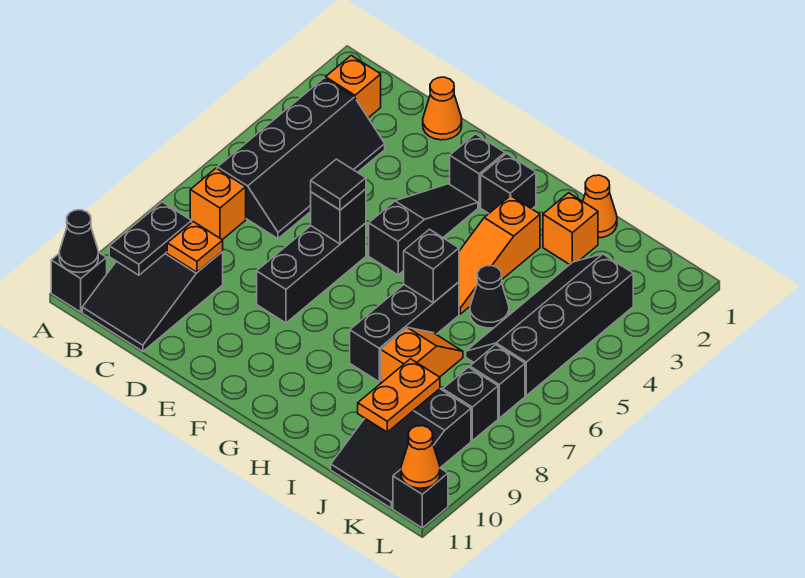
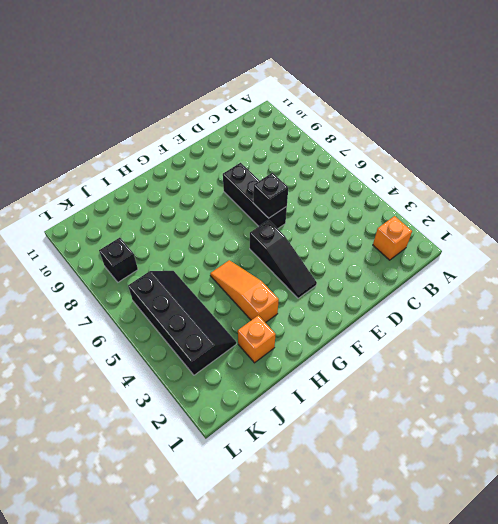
none -> black 1x1 brick [51,252,107,312]
none -> black 2x4 slope [217,78,385,239]
none -> orange 1x1 brick [190,168,246,240]

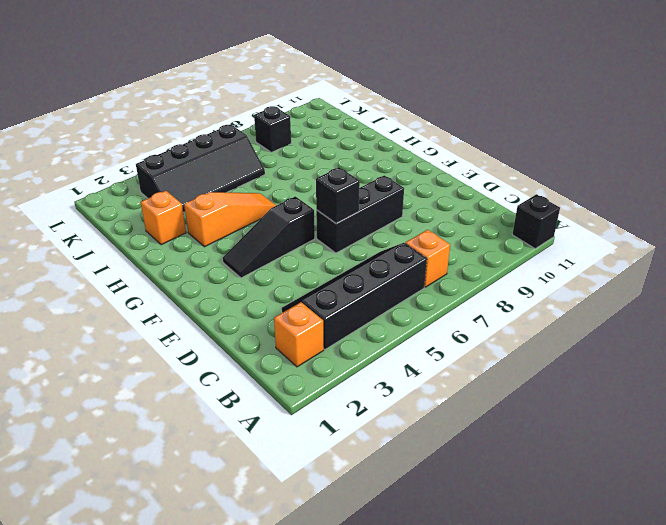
none -> black 2x3 slope [82,252,223,351]
none -> orange 1x1 cone [423,77,462,140]
none -> black 1x1 brick [450,134,505,207]

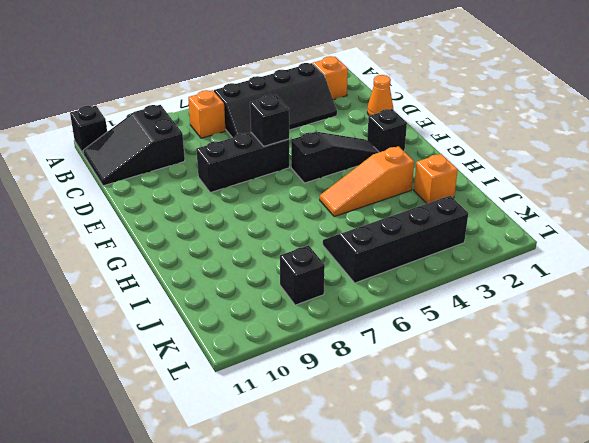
none -> black 1x1 brick [481,154,536,213]
none -> black 1x3 brick [350,282,459,382]
none -> orange 1x1 cone [583,175,617,238]

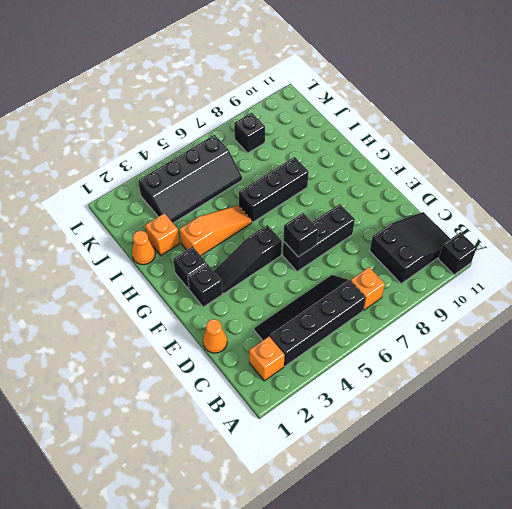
none -> black 1x1 cone [470,266,509,328]
none -> orange 1x2 slope [381,328,463,383]
none -> black 2x3 slope [331,389,471,508]

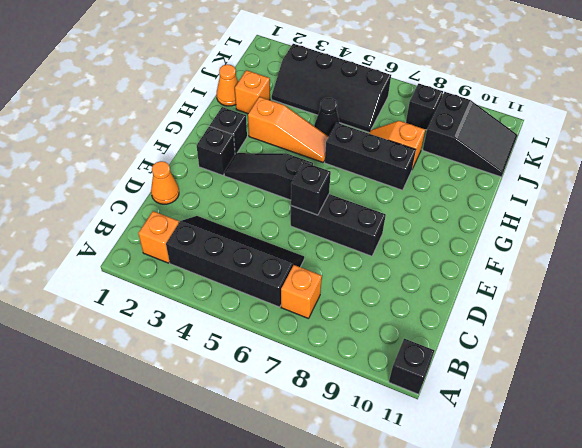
none -> black 2x3 slope [82,252,223,351]
none -> black 1x1 brick [470,345,525,418]
none -> black 1x1 brick [393,468,448,528]

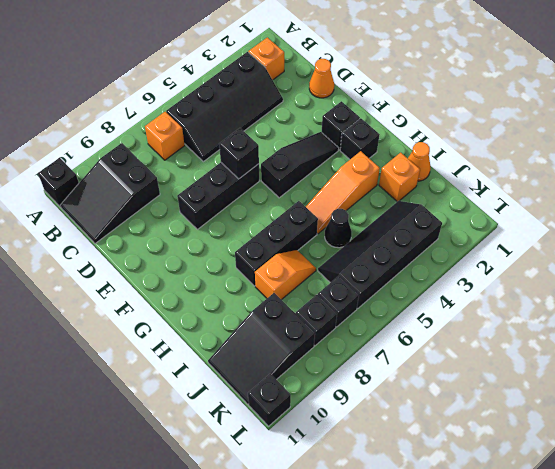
none -> black 1x1 cone [59,210,98,272]
none -> black 1x2 plate [109,202,192,275]
none -> orange 1x1 plate [167,222,223,272]

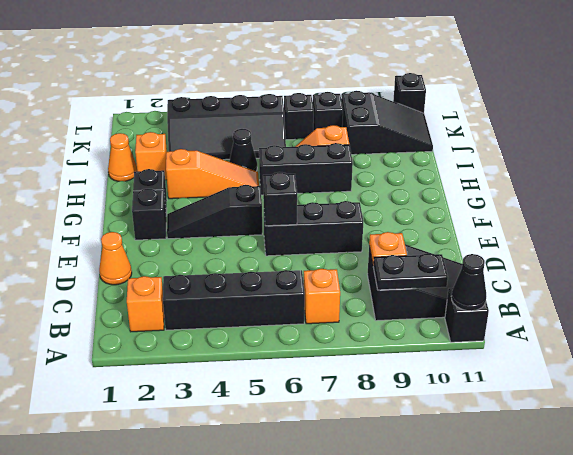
none -> black 1x1 brick [404,229,459,303]
none -> orange 1x2 plate [358,359,440,432]
none -> orange 1x1 cone [401,426,440,488]

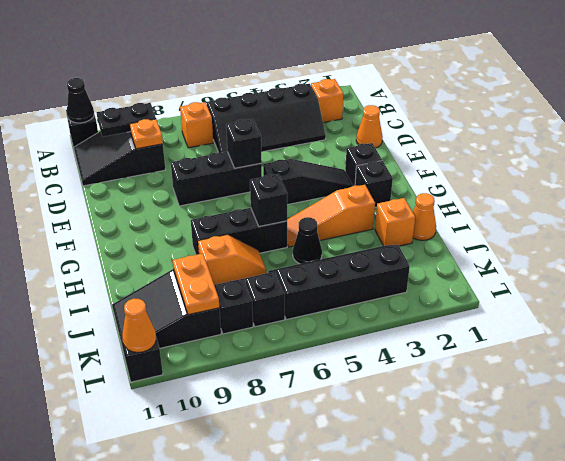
orange 1x2 plate [173,253,219,315] -> orange 1x2 plate turned to [358,359,440,432]
none -> black 1x1 tile [311,159,366,210]

